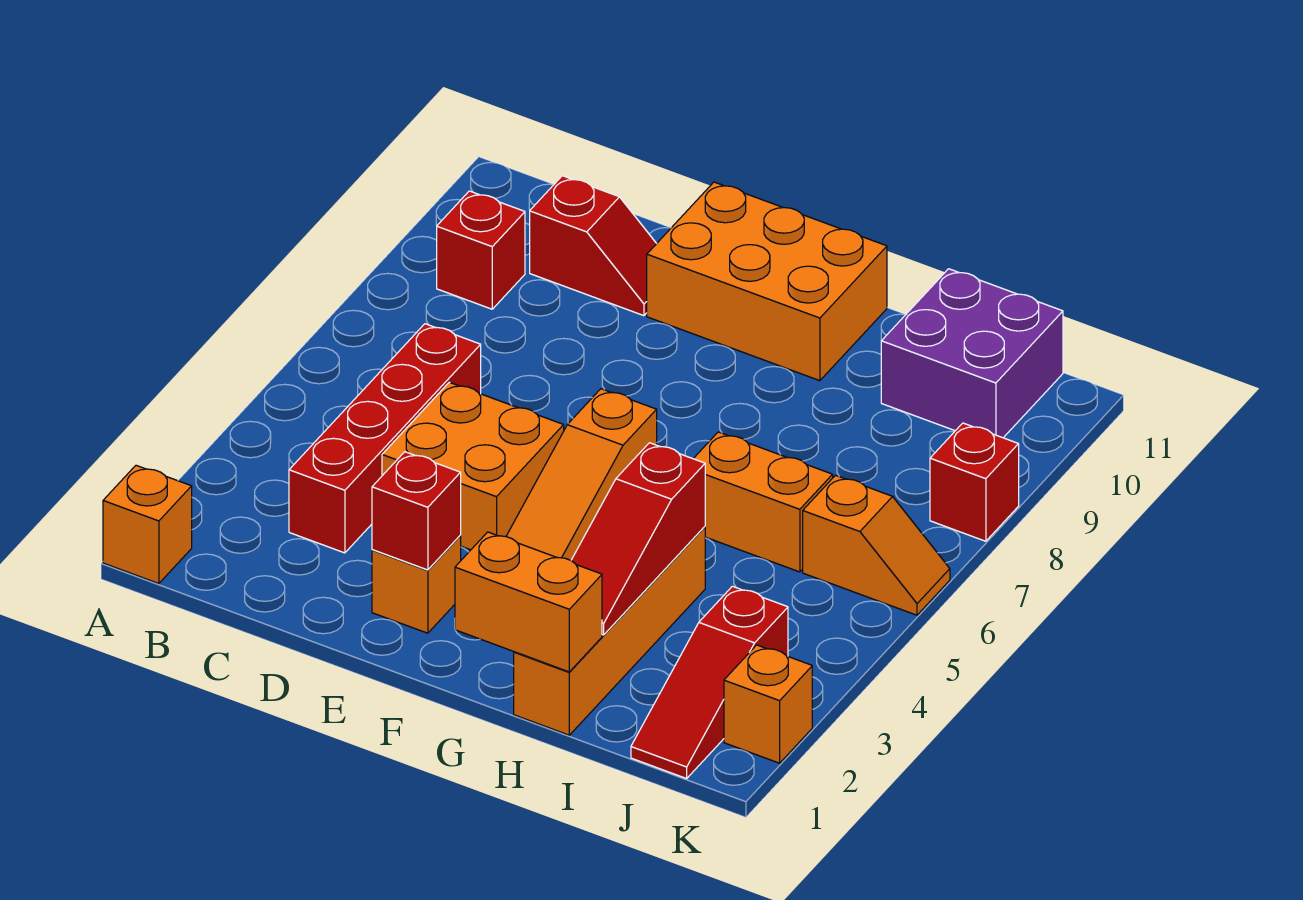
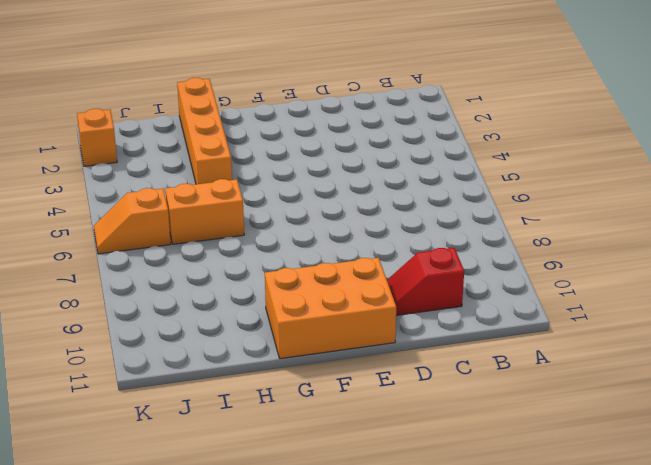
none -> orange 1x1 brick [103,465,192,584]
none -> red 1x1 brick [437,191,525,309]
none -> red 1x4 brick [289,324,481,553]

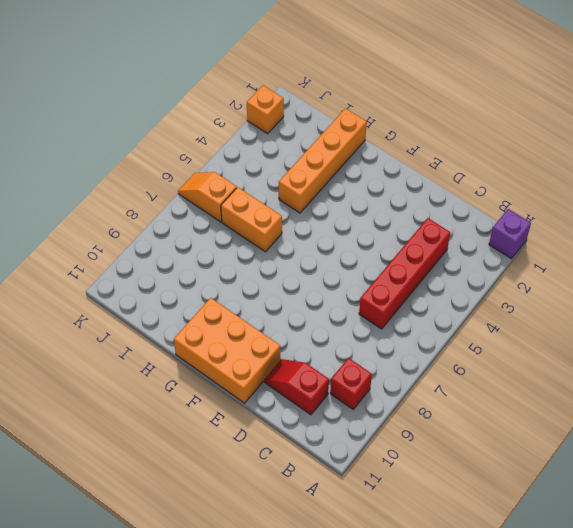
purple 1x1 brick [489,209,531,259] -> orange 1x1 brick [103,465,192,584]
none -> orange 2x2 brick [382,382,564,550]
none -> orange 1x1 brick [372,536,461,633]
none -> orange 1x3 slope [506,389,657,560]

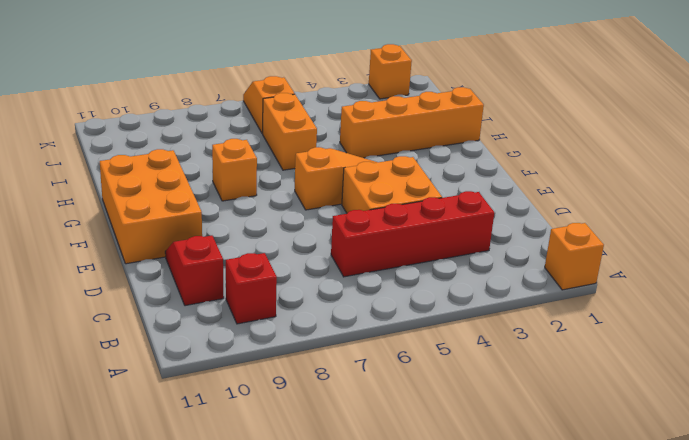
orange 1x1 brick [212,139,257,201] -> orange 1x1 brick moved to [372,536,461,633]
none -> purple 2x2 brick [881,269,1063,438]
none -> red 1x3 slope [631,586,788,779]
none -> red 1x1 brick [930,423,1019,541]

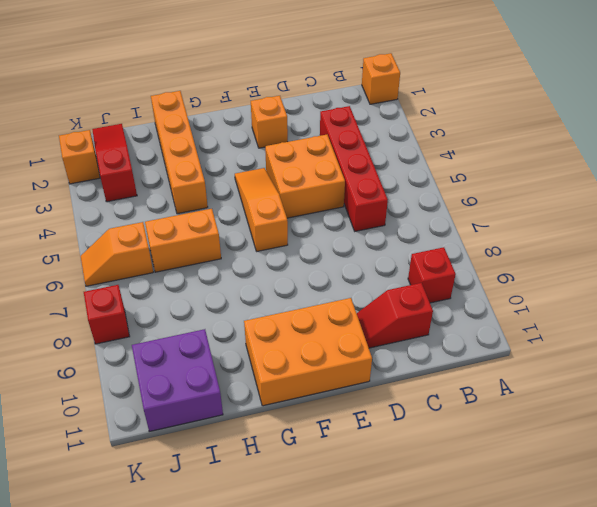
none -> red 1x1 brick [372,452,461,570]
none -> orange 1x2 brick [455,532,602,672]
none -> red 1x3 slope [571,443,705,635]

